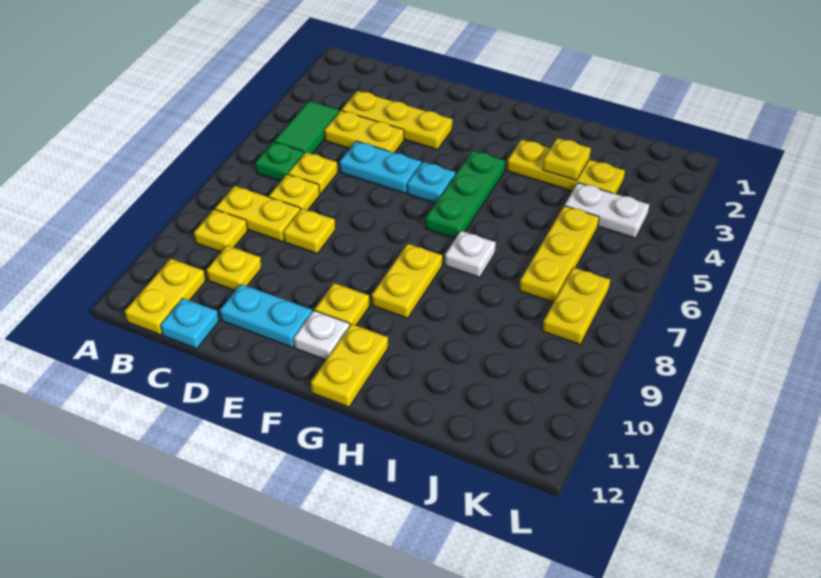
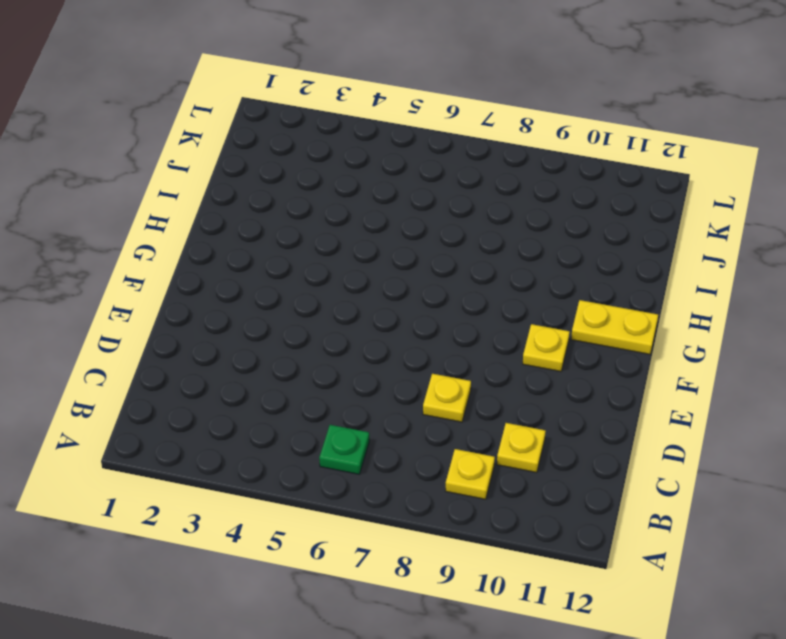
none -> green 1x2 tile [274,101,339,154]
none -> yellow 1x2 plate [215,186,300,242]
none -> yellow 1x2 plate [125,259,205,335]

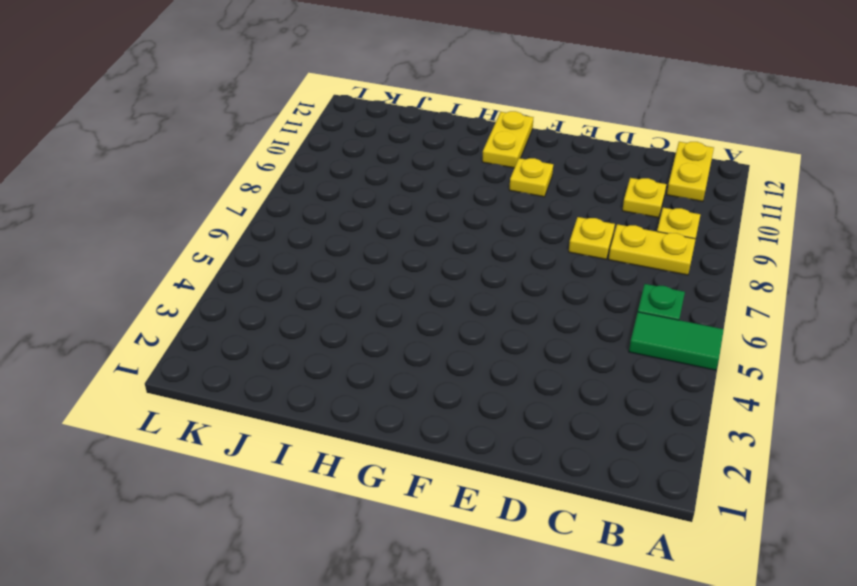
green 1x2 tile [629,312,724,370] -> green 1x2 tile turned to [274,101,339,154]
none -> yellow 1x3 plate [342,91,452,150]
none -> yellow 1x2 plate [324,111,404,153]
none -> yellow 1x1 plate [288,152,338,194]

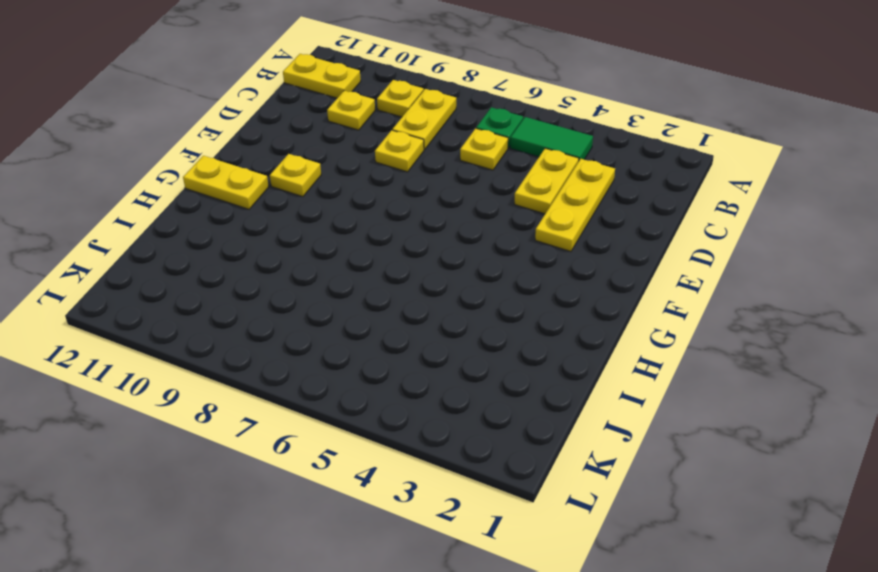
none -> yellow 1x1 plate [269,174,320,210]
none -> cyan 1x1 plate [161,298,219,349]
none -> cyan 1x2 plate [340,141,421,193]

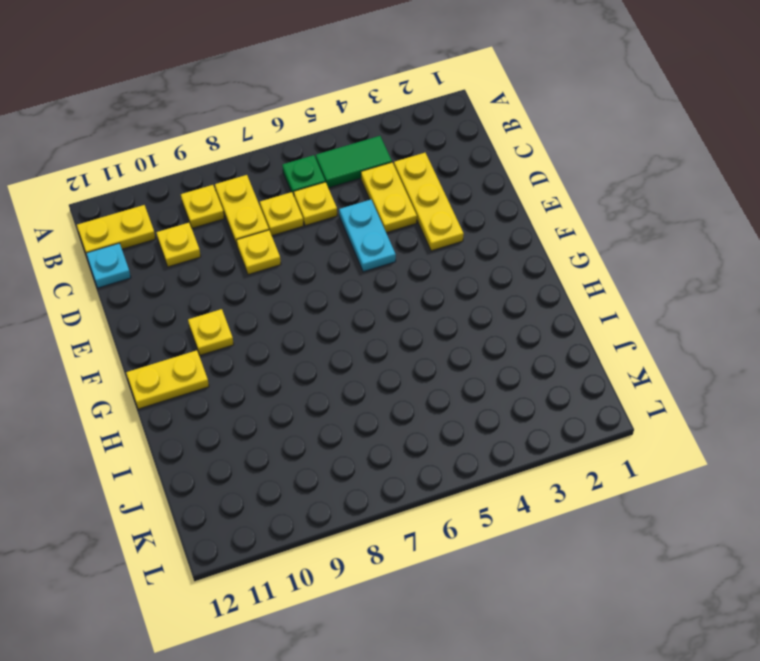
none -> cyan 1x2 plate [220,284,312,348]
none -> cyan 1x1 plate [407,162,456,203]
none -> white 1x1 plate [294,311,350,360]

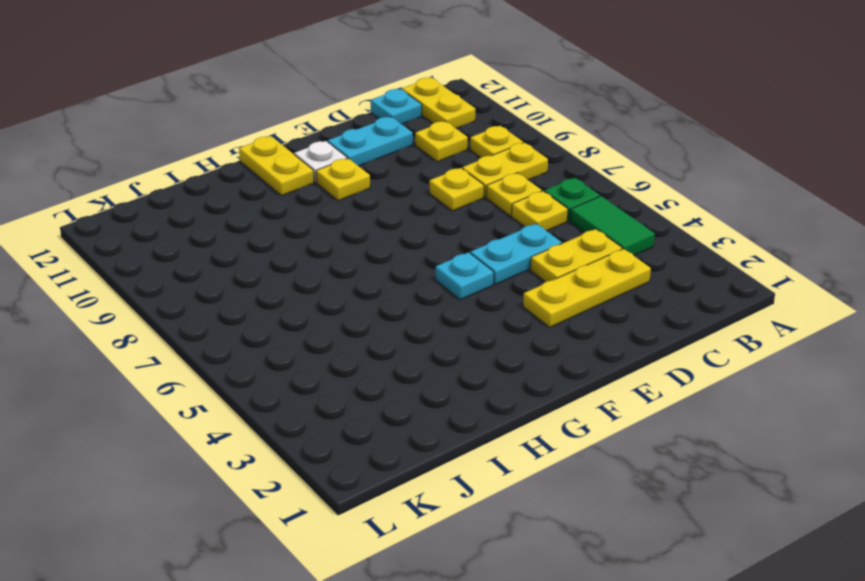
none -> green 1x3 plate [425,151,505,239]
none -> yellow 1x2 plate [372,244,442,318]
none -> yellow 1x3 plate [507,140,625,194]

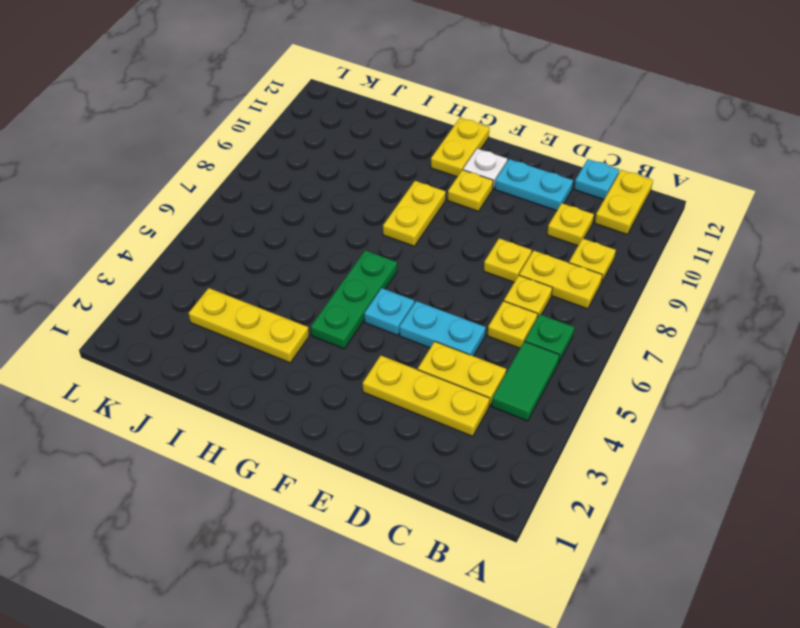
none -> white 1x1 plate [445,231,496,277]
none -> white 1x2 plate [565,183,649,238]
none -> yellow 1x3 plate [519,206,599,302]

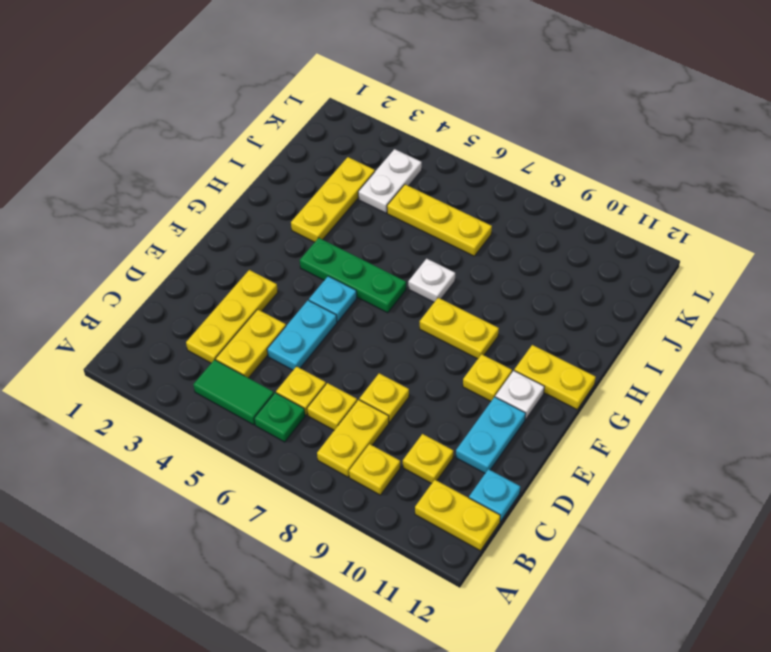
none -> yellow 1x2 plate [543,268,610,345]
none -> yellow 1x1 plate [543,138,591,180]

